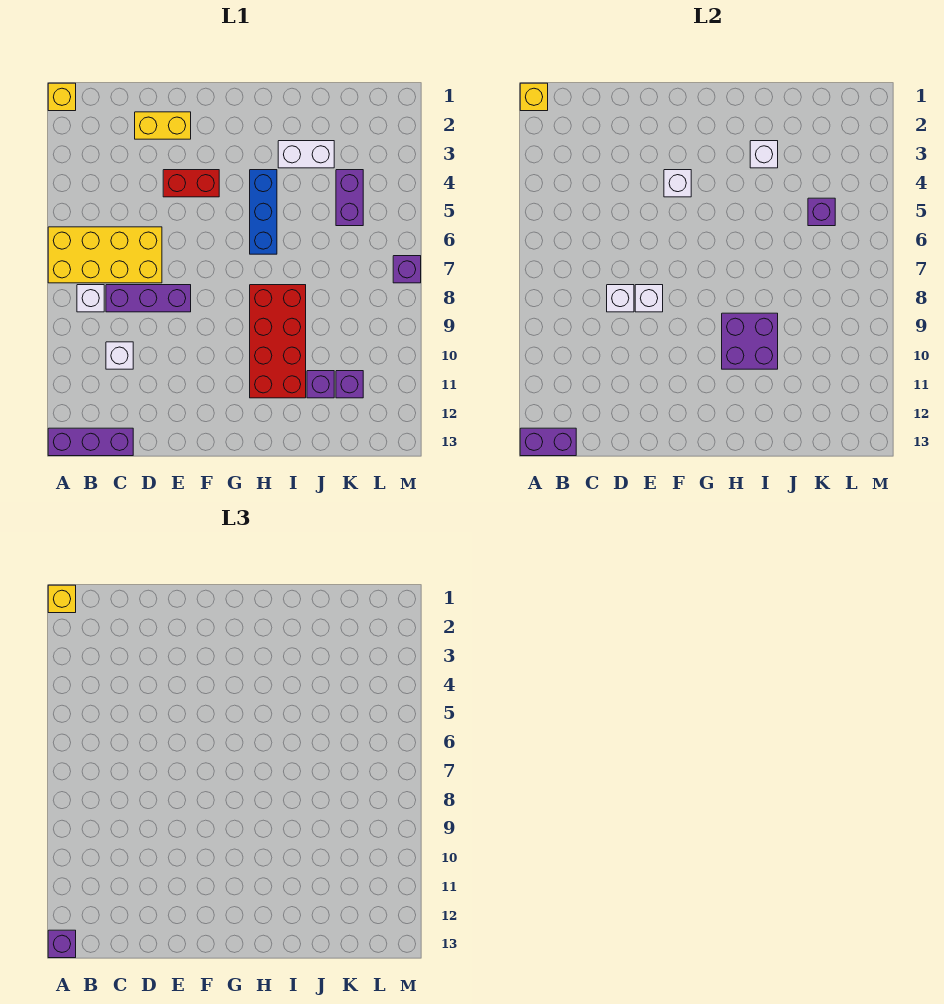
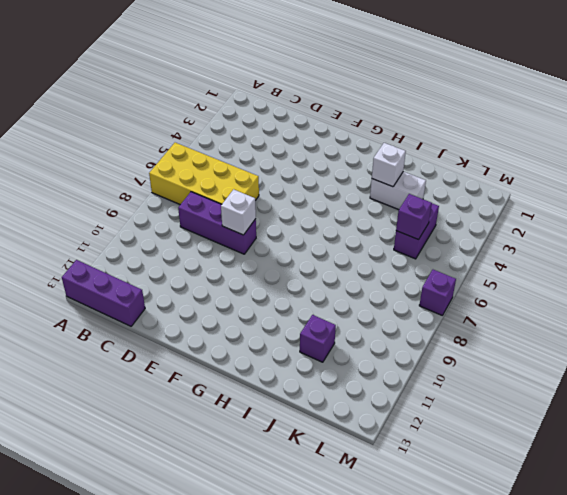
none -> yellow 1x1 brick [48,83,76,111]
none -> white 1x1 brick [77,285,104,312]
none -> white 1x1 brick [106,342,133,369]

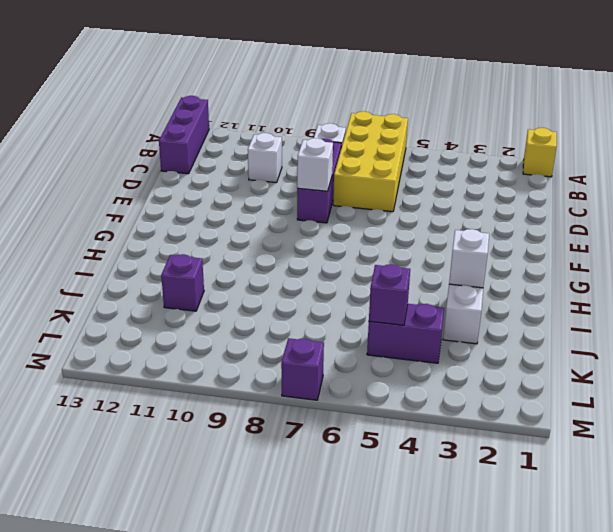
none -> yellow 1x2 brick [135,112,191,139]
none -> red 1x2 brick [163,170,219,197]
none -> blue 1x3 brick [250,170,277,254]

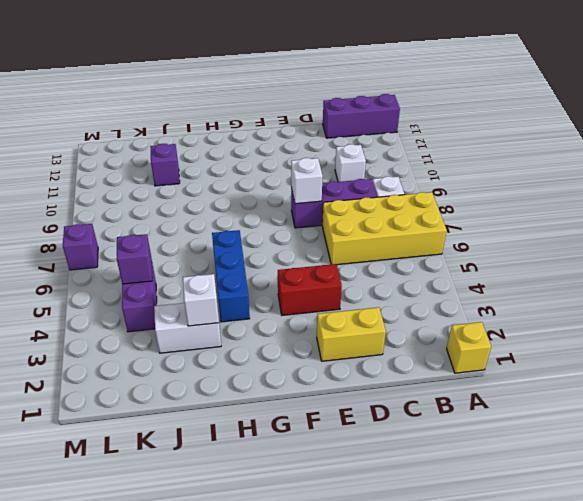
none -> red 2x4 brick [250,285,306,398]
none -> purple 1x1 brick [336,371,363,398]
none -> yellow 1x1 brick [520,83,548,111]

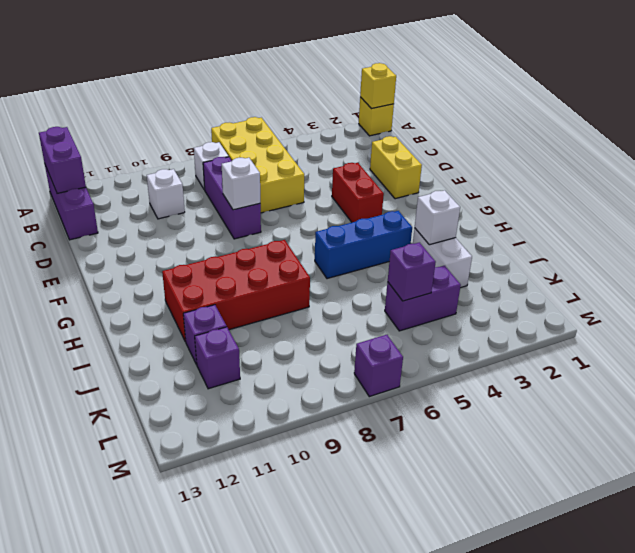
none -> white 1x1 brick [607,285,634,312]
none -> white 1x1 brick [664,170,691,197]
none -> purple 2x2 brick [722,313,778,369]

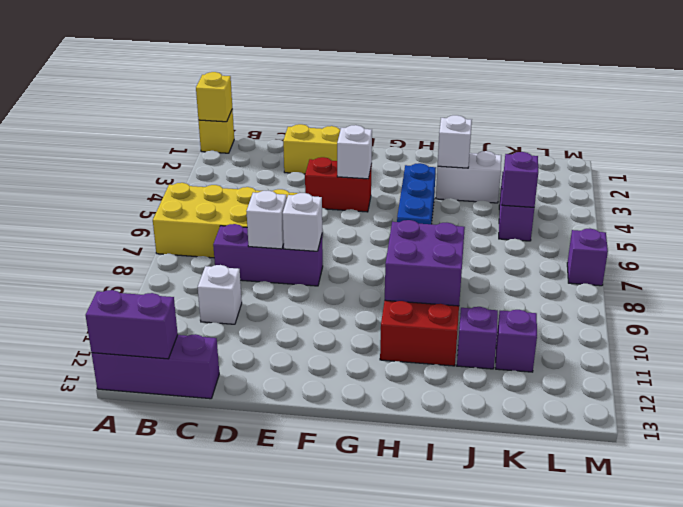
none -> white 1x1 brick [77,285,104,312]
none -> yellow 1x1 brick [48,585,76,613]
none -> purple 1x1 brick [48,930,76,958]

